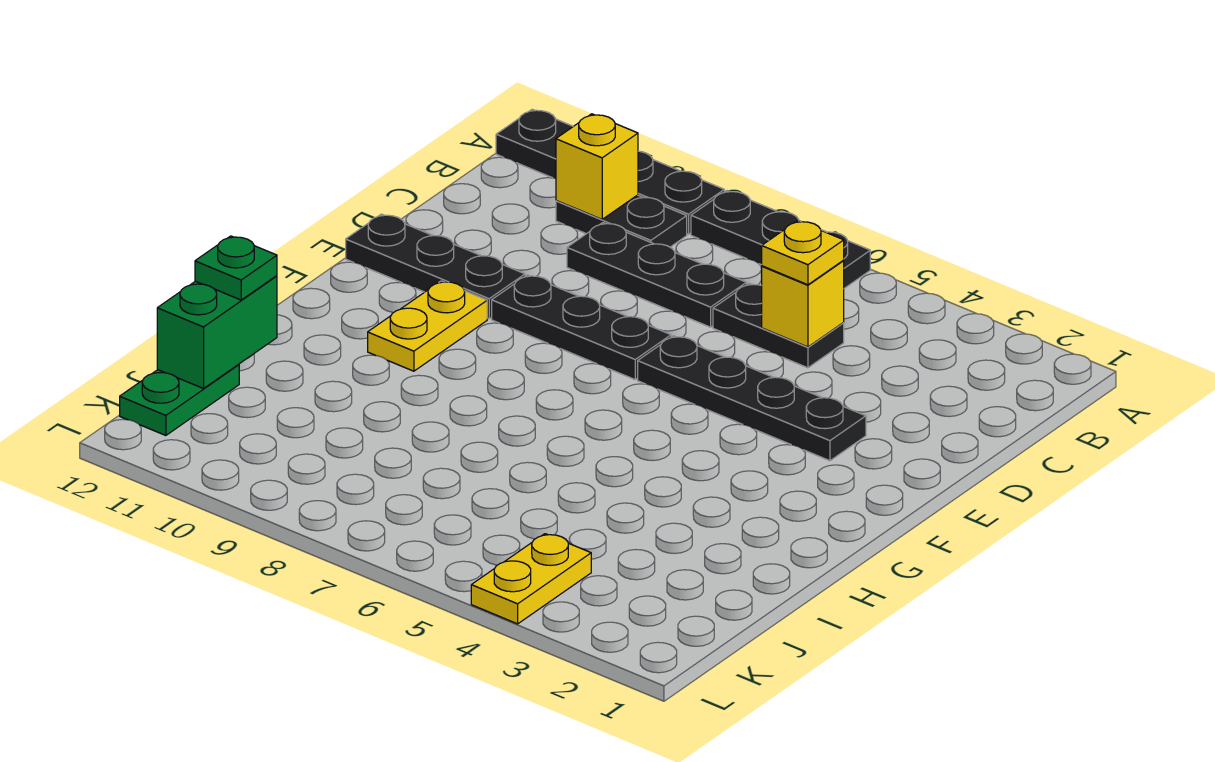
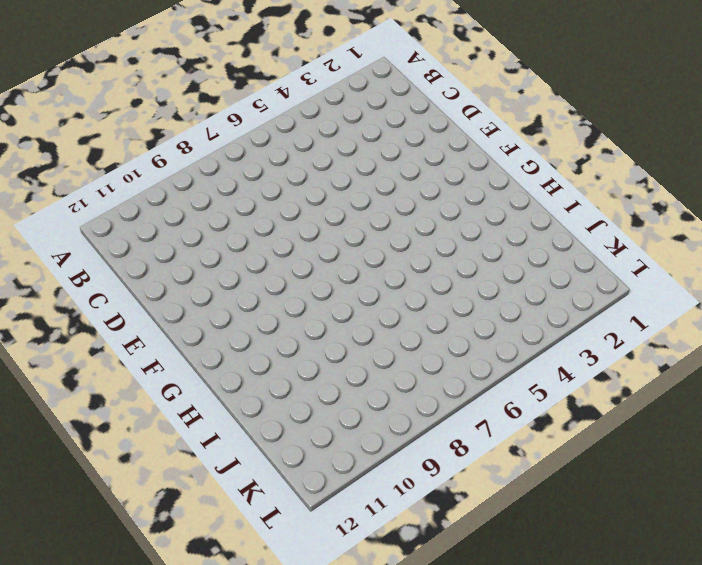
none -> black 1x3 plate [691,191,870,288]
none -> black 1x4 plate [496,109,724,234]
none -> black 1x2 plate [556,195,687,247]

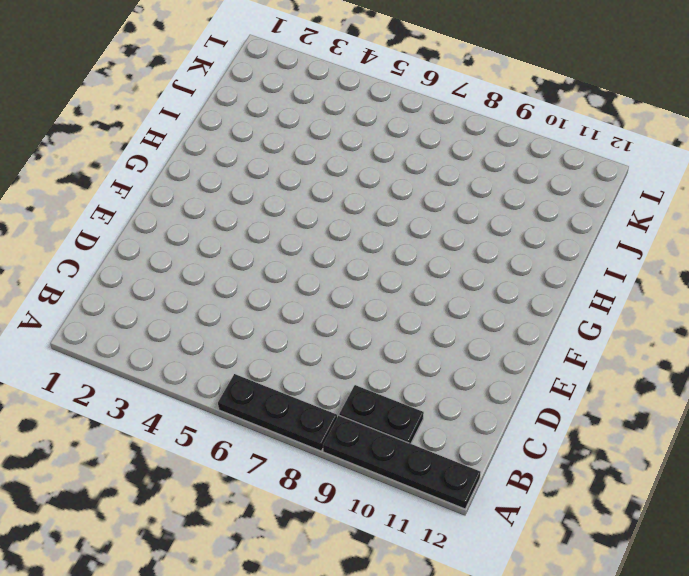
none -> black 1x2 plate [713,283,844,368]
none -> black 1x3 plate [567,223,746,327]
none -> black 1x4 plate [638,336,866,461]

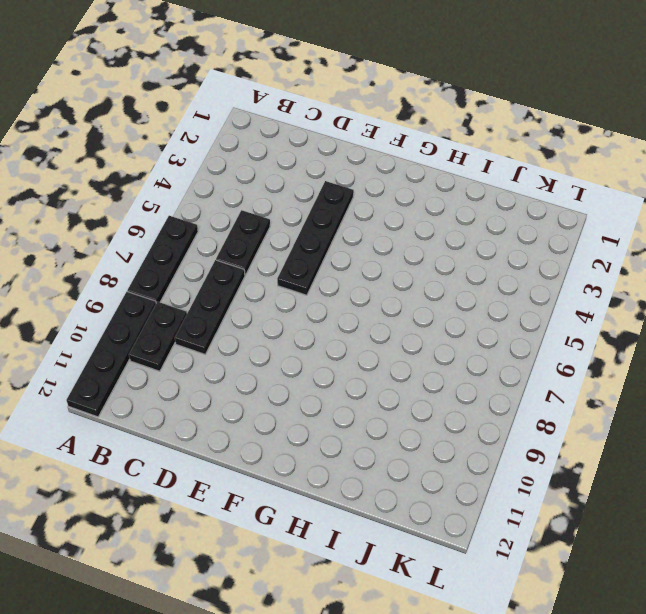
none -> black 1x3 plate [492,275,671,379]
none -> black 1x3 plate [346,214,525,319]
none -> yellow 1x2 plate [368,281,487,371]

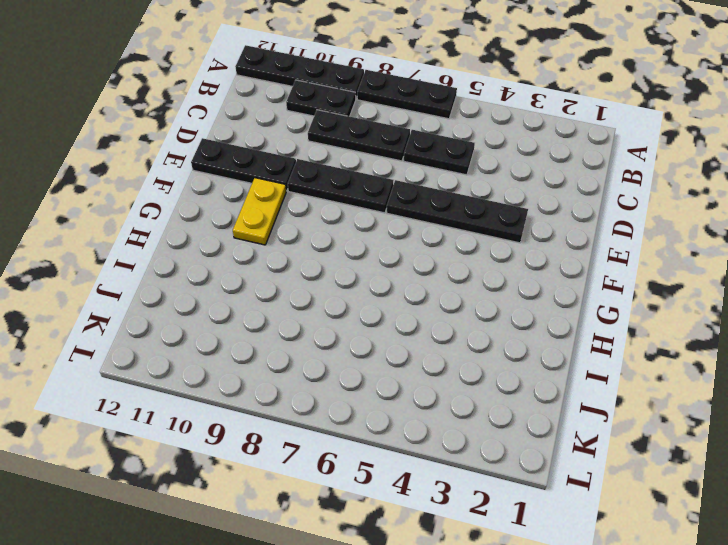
none -> green 1x2 plate [120,364,239,436]
none -> yellow 1x2 plate [471,534,591,624]
none -> yellow 1x1 brick [556,114,638,219]

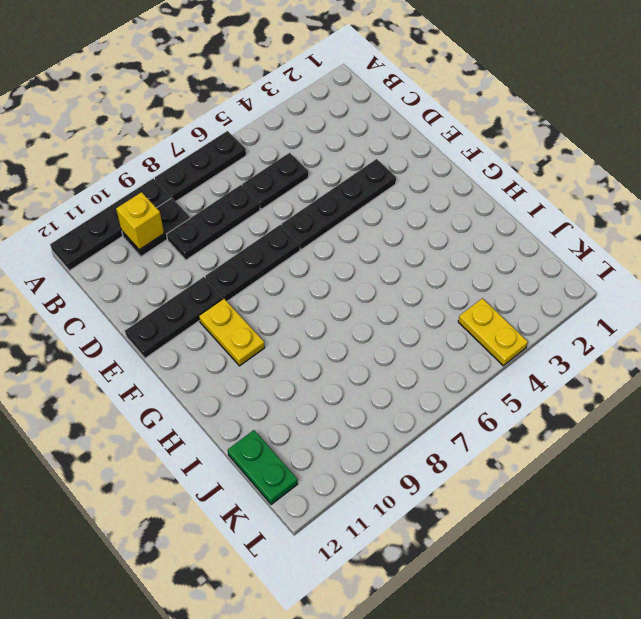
none -> yellow 1x1 brick [762,260,844,347]
none -> green 1x2 brick [157,276,277,389]
none -> yellow 1x1 plate [762,221,844,285]

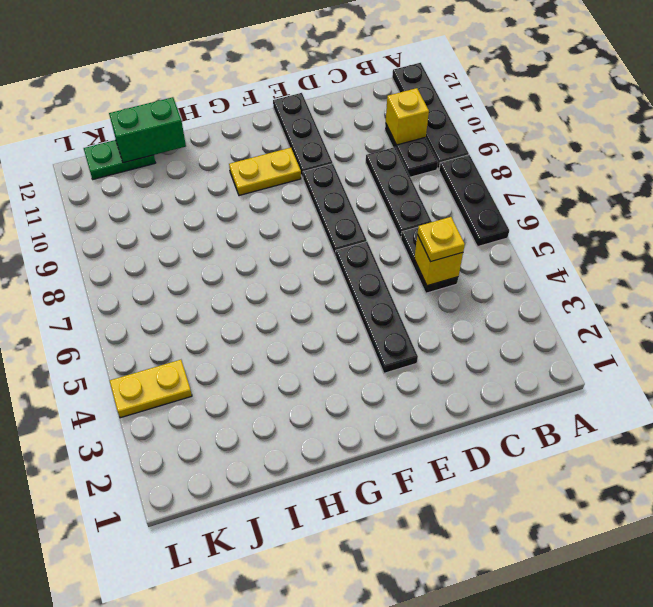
none -> green 1x1 plate [195,236,277,300]

